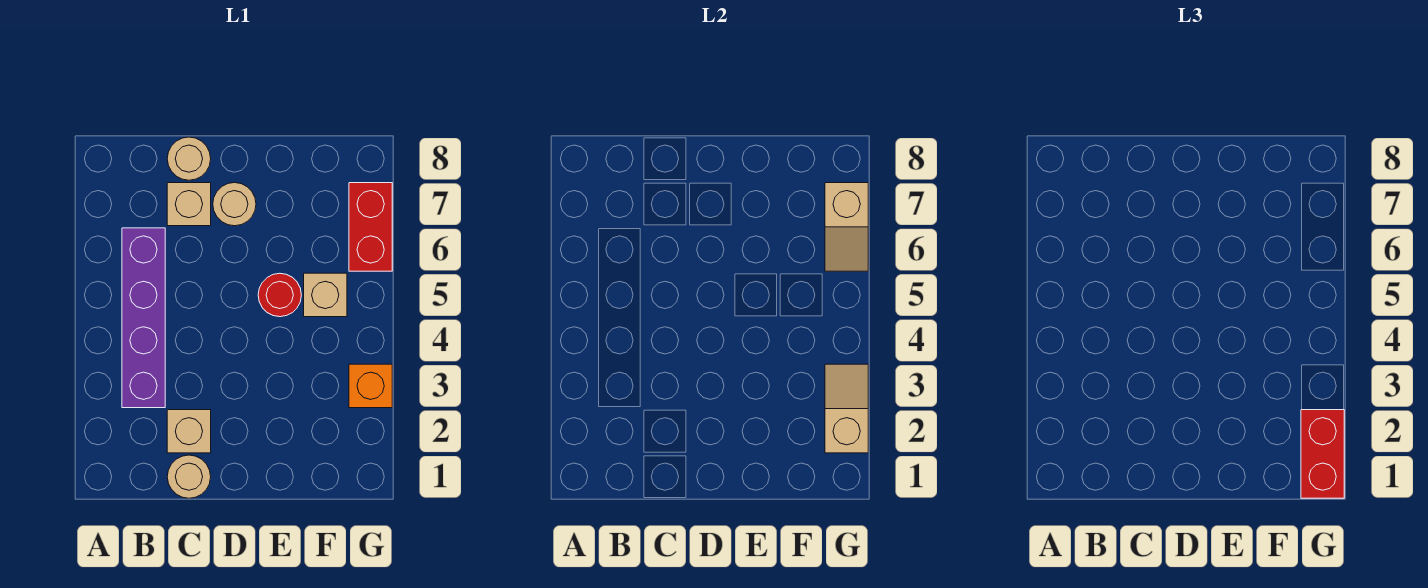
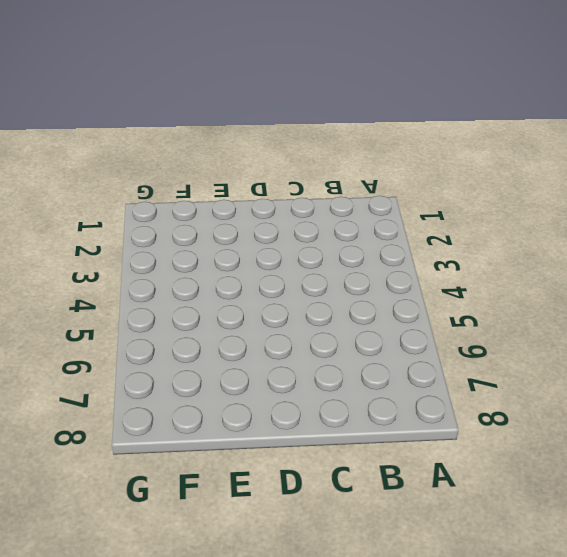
none -> purple 1x4 brick [122,228,165,408]
none -> tan 1x1 round brick [167,455,211,498]
none -> tan 1x1 brick [167,410,211,453]

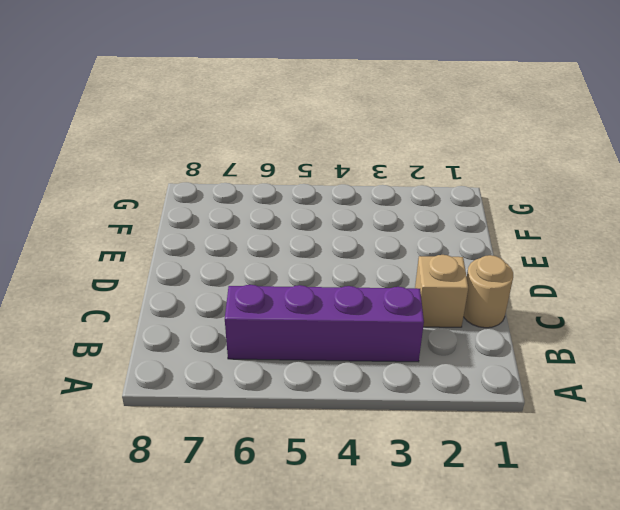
none -> tan 1x1 brick [167,183,211,226]
none -> tan 1x1 round brick [167,137,211,180]
none -> tan 1x1 round brick [213,183,256,226]

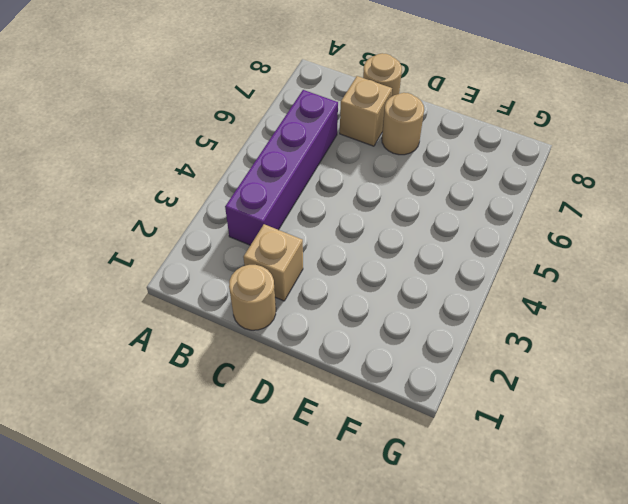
none -> red 1x1 round brick [258,273,301,317]
none -> tan 1x1 brick [304,273,347,317]
none -> orange 1x1 brick [349,364,392,408]

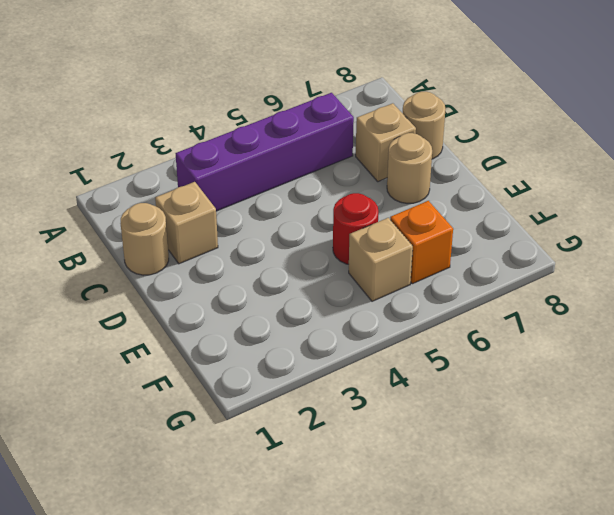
orange 1x1 brick [390,201,453,284] -> orange 1x1 brick moved to [349,364,392,408]
none -> red 1x2 brick [349,183,392,271]
none -> tan 1x2 slope [825,364,868,453]
none -> tan 1x2 slope [825,183,868,271]

